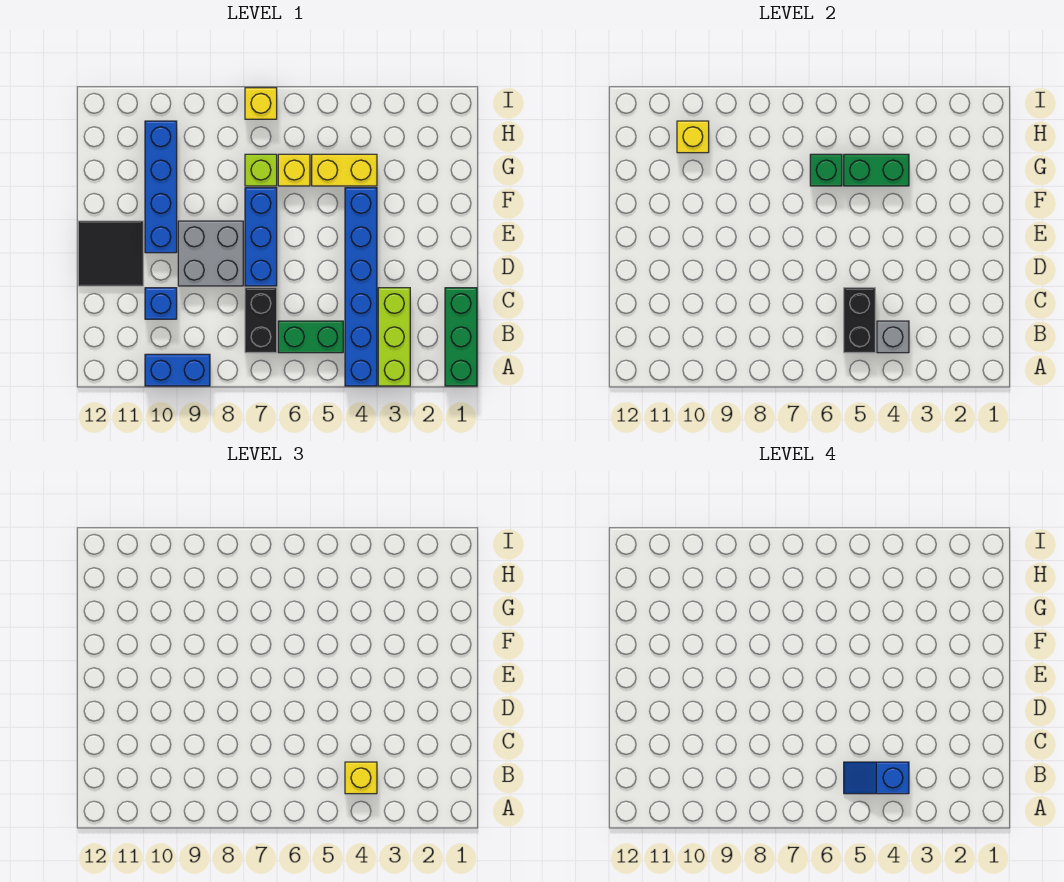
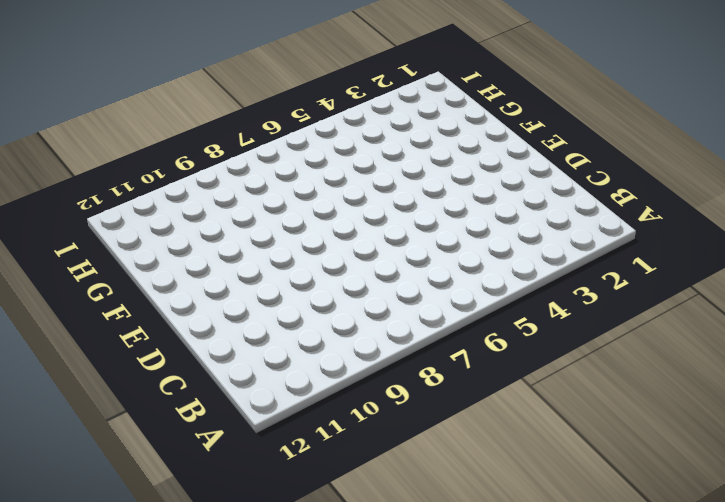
none -> green 1x3 brick [445,288,477,386]
none -> lime 1x3 brick [378,288,410,386]
none -> blue 1x6 brick [345,188,377,386]

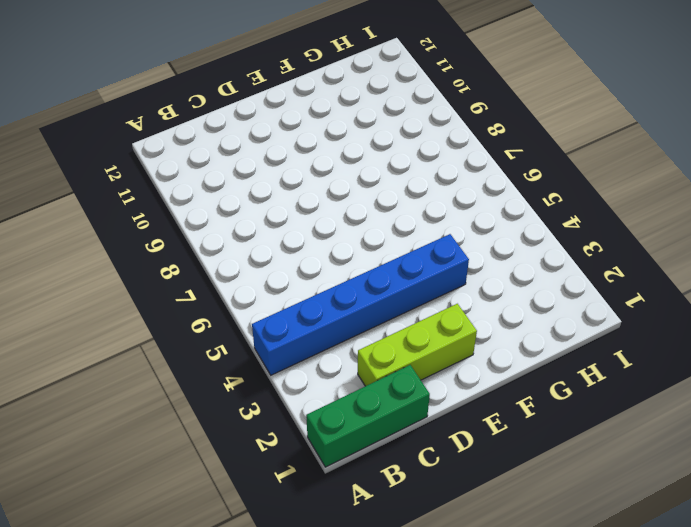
lime 1x3 brick [358,304,477,386] -> lime 1x3 brick moved to [378,288,410,386]
none -> blue 1x2 brick [145,354,210,386]
none -> green 1x2 brick [278,321,343,353]
none -> black 1x2 brick [245,288,277,353]

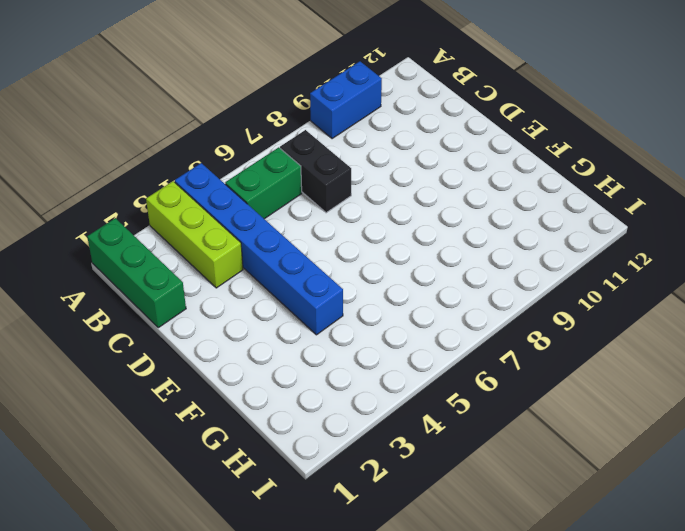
none -> blue 1x1 brick [145,288,177,319]
none -> blue 1x3 brick [245,188,277,286]
none -> grey 2x2 brick [178,221,243,286]

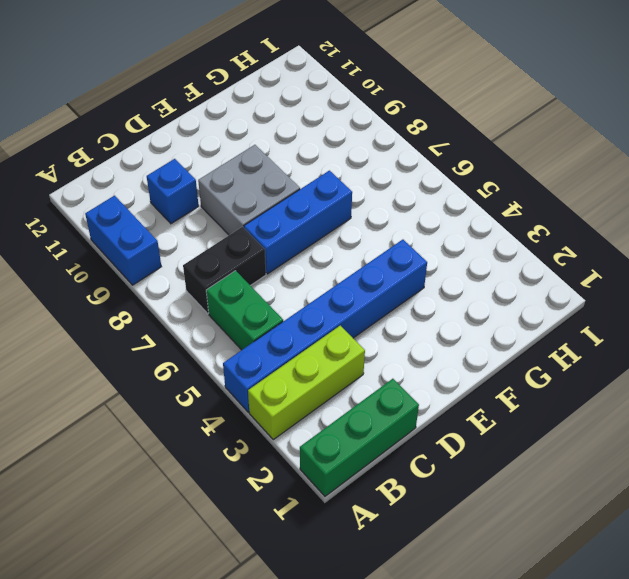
none -> black 2x2 tile [78,221,143,286]
none -> blue 1x4 brick [145,121,177,253]
none -> yellow 1x2 brick [312,154,377,186]

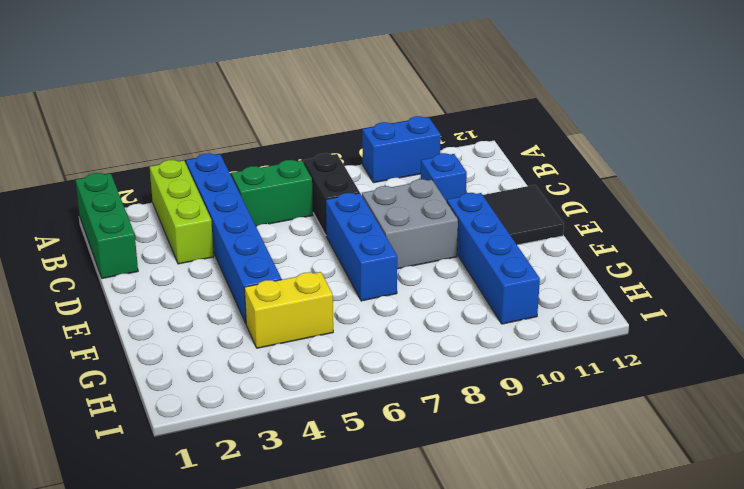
none -> yellow 1x1 brick [278,154,310,186]
none -> lime 1x1 brick [245,154,277,186]
none -> yellow 1x1 brick [245,88,277,119]

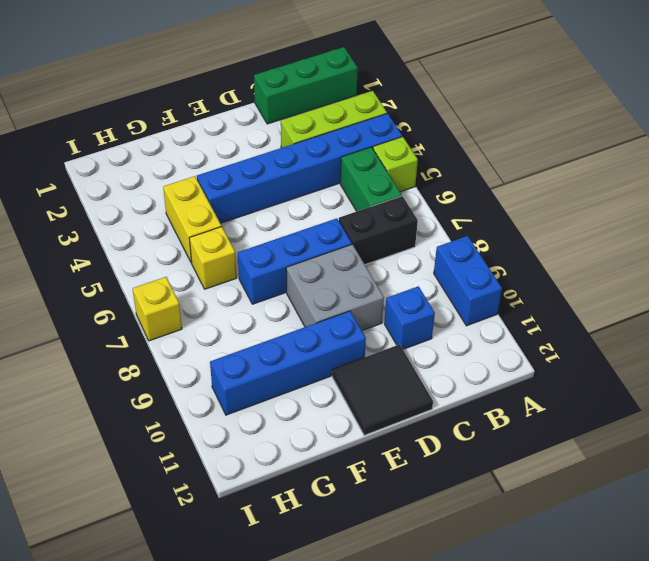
lime 1x1 brick [373,137,418,192] -> lime 1x1 brick moved to [245,154,277,186]
none -> grey 1x1 brick [877,321,909,353]
none -> black 1x2 brick [844,288,875,353]
none -> green 1x2 brick [844,154,909,186]

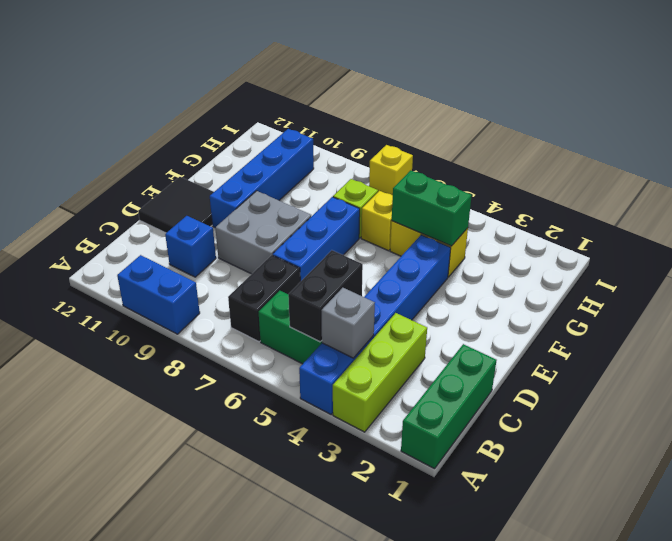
none -> green 1x1 brick [810,154,842,186]
none -> yellow 1x1 brick [677,121,709,153]
none -> yellow 1x1 brick [345,762,377,794]

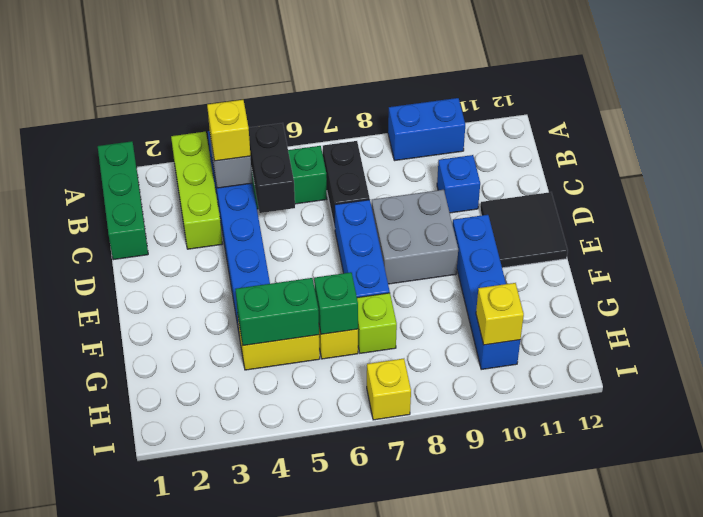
none -> blue 1x2 slope [844,762,909,794]

